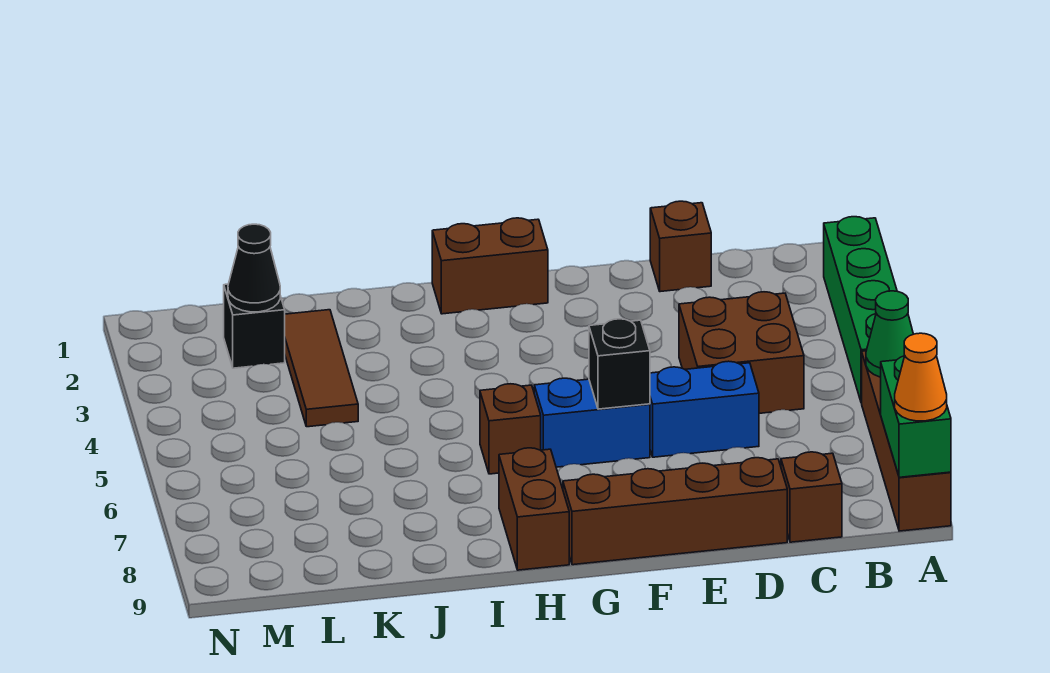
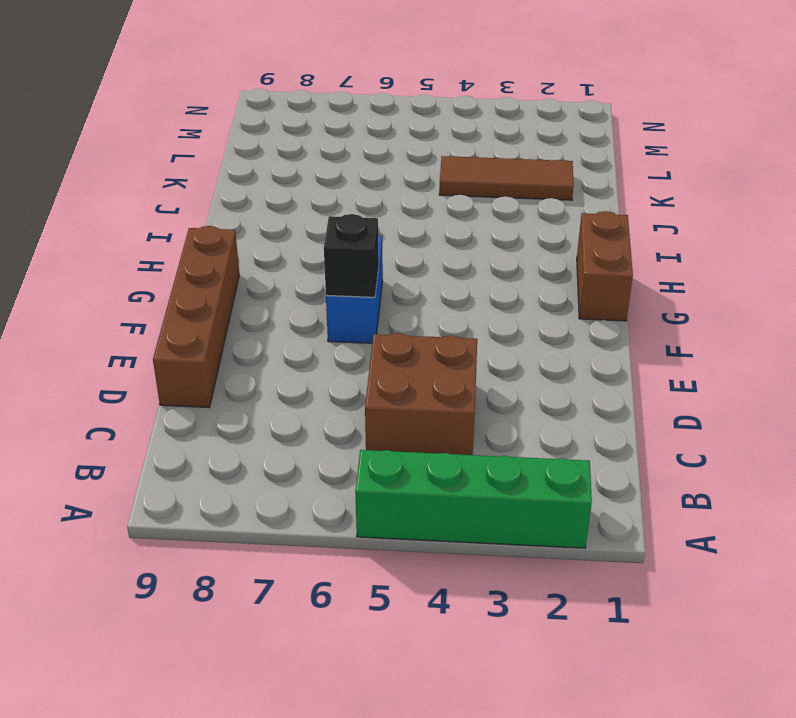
none -> brown 1x4 brick [862,351,951,531]
none -> brown 1x1 brick [781,452,842,542]
none -> brown 1x1 brick [650,201,711,292]

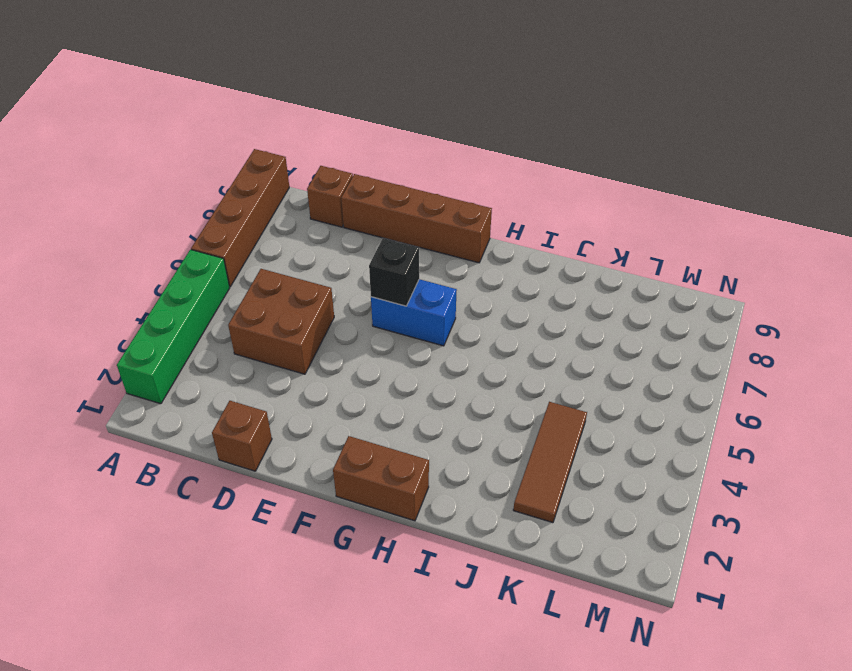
none -> blue 1x2 brick [650,361,759,457]
none -> brown 1x1 brick [480,384,541,474]
none -> brown 1x2 brick [499,448,569,570]

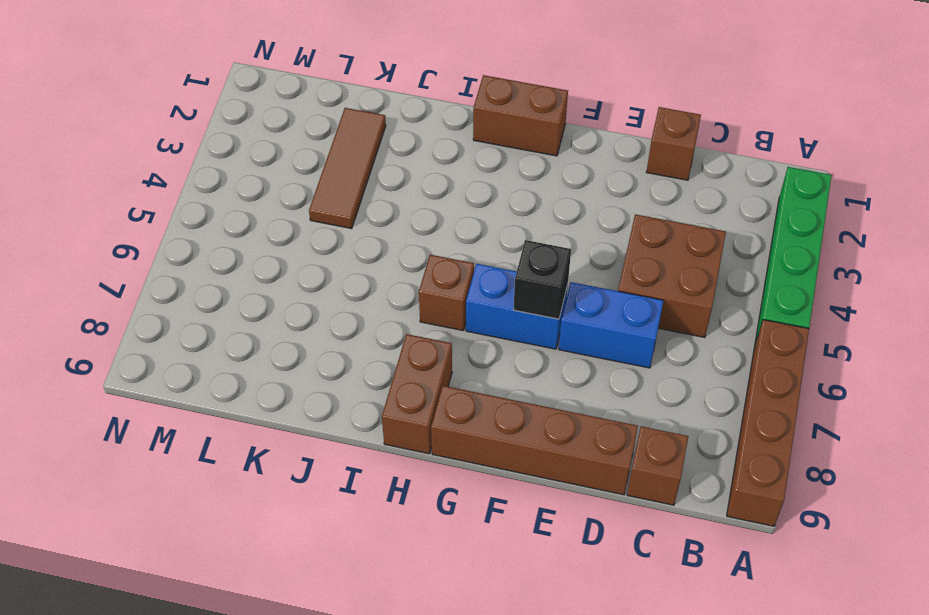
none -> black 1x1 brick [224,284,285,368]
none -> green 1x1 cone [866,291,913,377]
none -> green 1x2 brick [881,356,951,477]

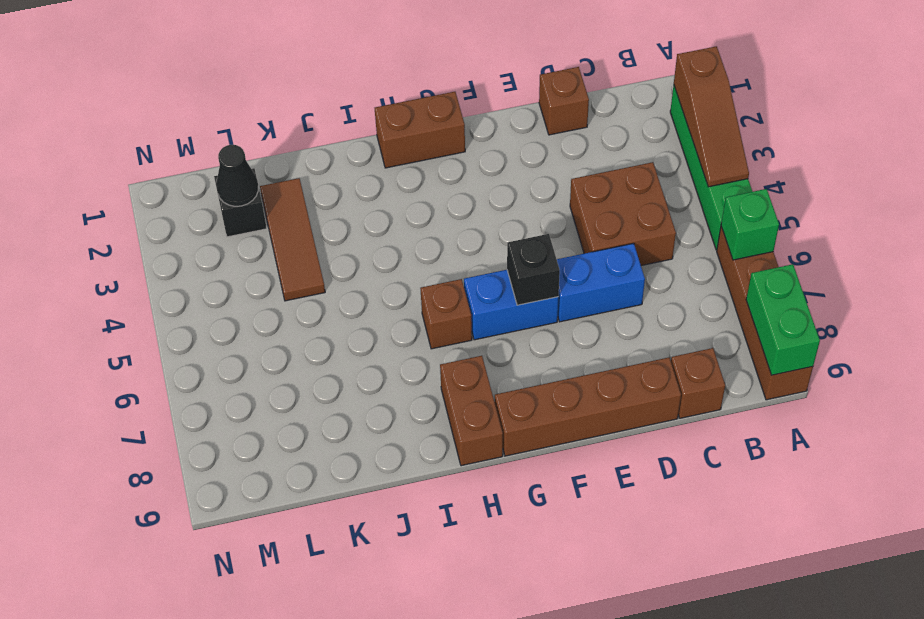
brown 1x3 slope [674,46,749,187] -> none
green 1x1 brick [721,189,779,260] -> green 1x1 cone [866,291,913,377]
none -> orange 1x1 cone [895,333,947,421]

